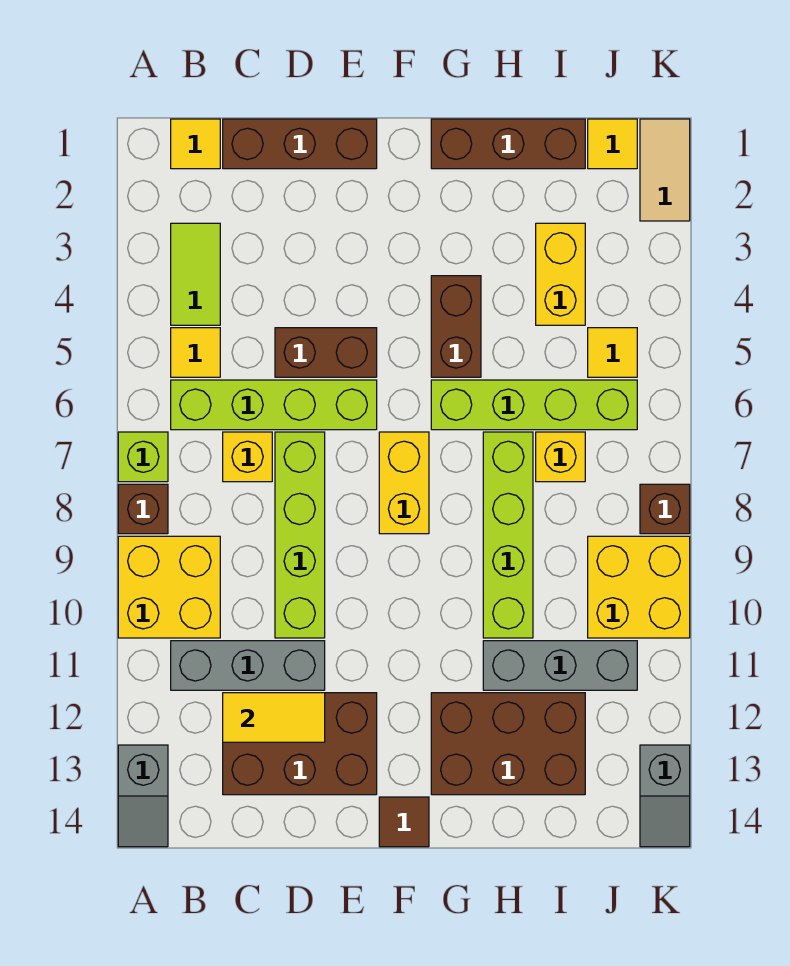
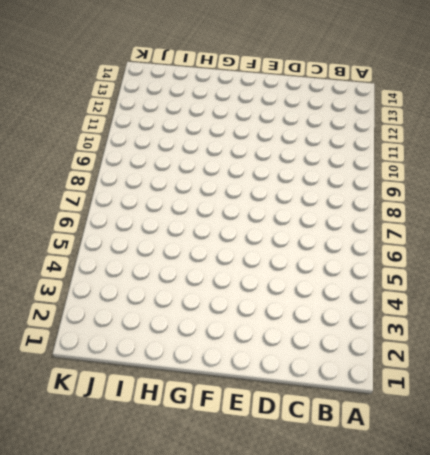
none -> lime 1x1 brick [118,432,168,482]
none -> brown 1x1 brick [118,484,168,534]
none -> yellow 2x2 brick [118,536,220,638]
none -> grey 1x2 slope [118,745,168,847]

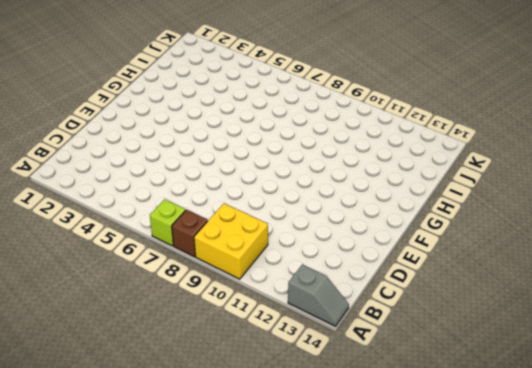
none -> yellow 1x1 tile [171,119,220,169]
none -> lime 1x2 tile [171,223,220,325]
none -> yellow 1x1 tile [171,328,220,377]
none -> lime 1x4 brick [171,380,377,430]

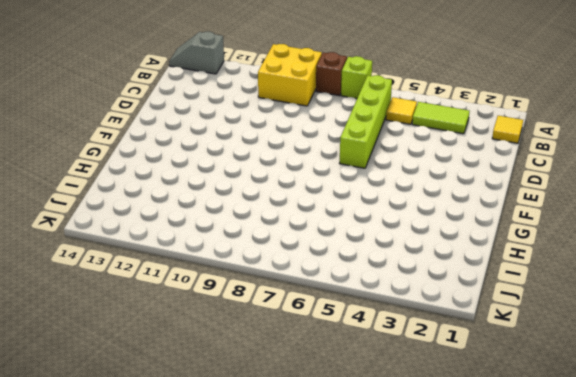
none -> grey 1x3 brick [171,641,325,690]
none -> brown 1x3 brick [223,119,377,169]
none -> yellow 1x1 brick [223,432,272,482]
none -> brown 2x3 brick [223,693,377,795]

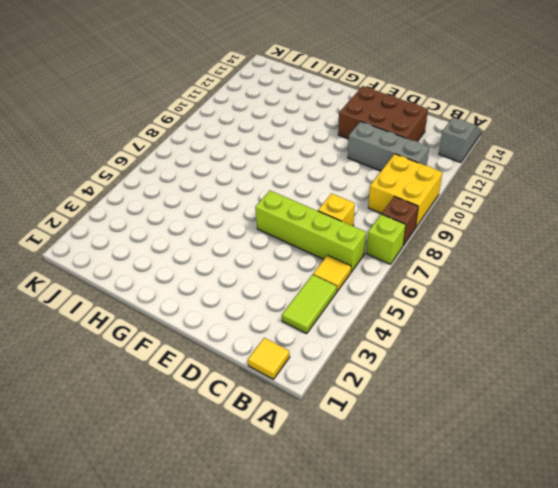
none -> brown 1x3 brick [223,119,377,169]
none -> brown 1x2 brick [275,328,377,377]
none -> lime 1x4 brick [275,432,325,638]
none -> yellow 1x2 brick [379,432,429,534]

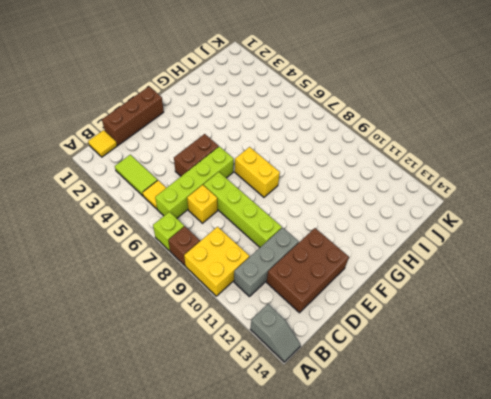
none -> brown 1x1 tile [379,797,429,847]
none -> brown 1x3 brick [431,119,585,169]
none -> brown 1x2 brick [431,276,481,377]
none -> lime 1x4 brick [431,380,637,430]

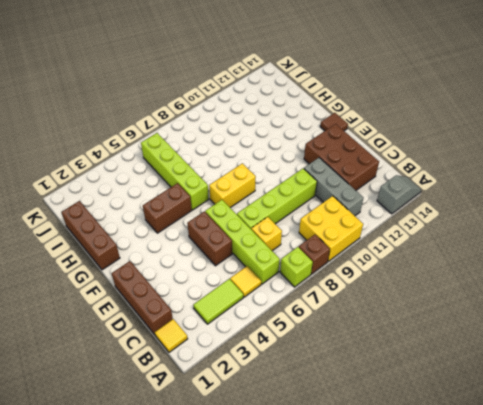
none -> brown 2x3 brick [431,693,585,795]
none -> lime 1x4 brick [483,432,533,638]
none -> grey 1x3 brick [483,641,637,690]
none -> yellow 1x2 brick [536,223,585,325]

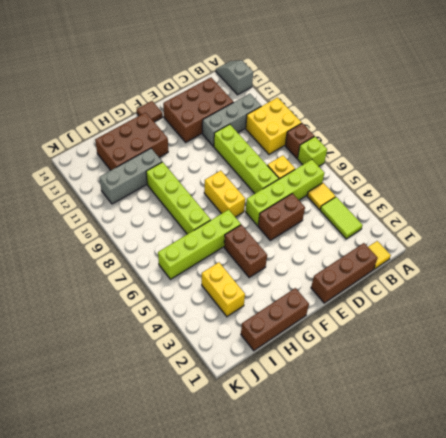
none -> yellow 1x1 brick [536,432,585,482]
none -> yellow 1x1 tile [588,119,637,169]
none -> yellow 1x1 tile [588,328,637,377]
none -> yellow 2x2 brick [588,536,690,638]

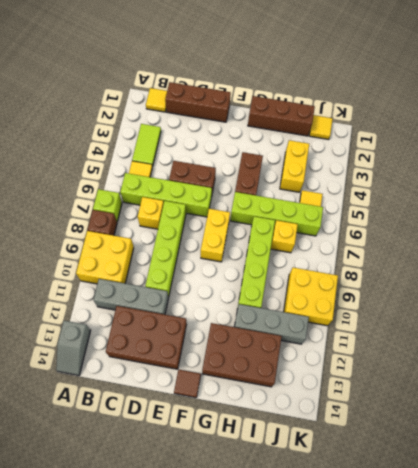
none -> tan 1x2 tile [640,119,690,221]
none -> brown 1x1 brick [640,484,690,534]
none -> grey 1x2 slope [640,745,690,847]
none -> yellow 1x2 tile [223,693,325,742]

